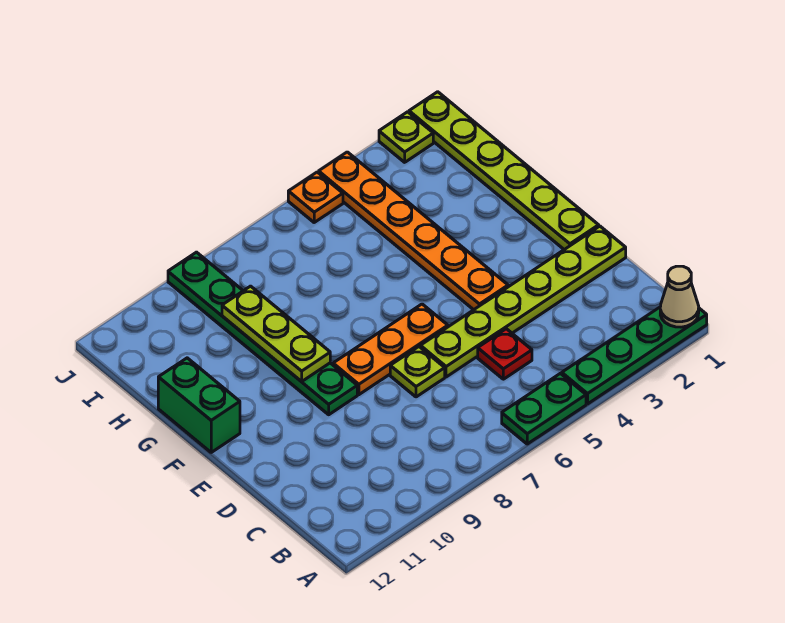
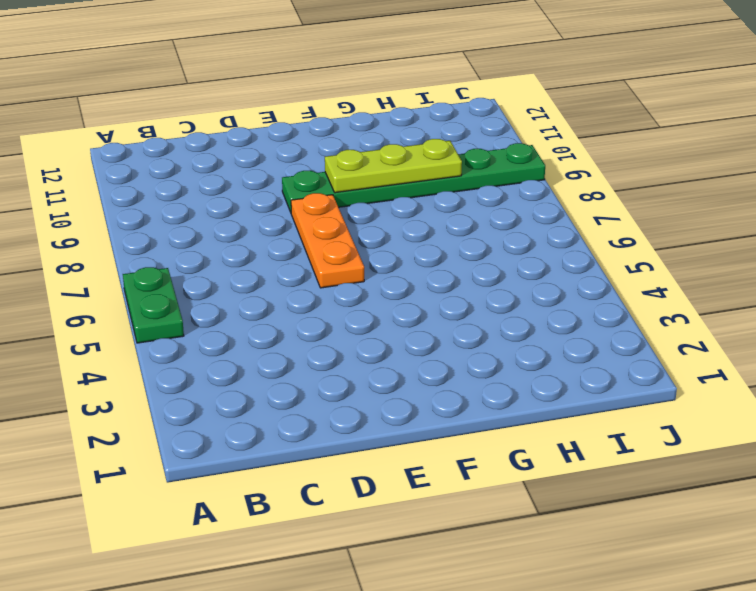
none -> green 1x4 plate [562,307,707,404]
none -> red 1x1 plate [478,329,532,379]
none -> lime 1x6 plate [420,226,626,377]

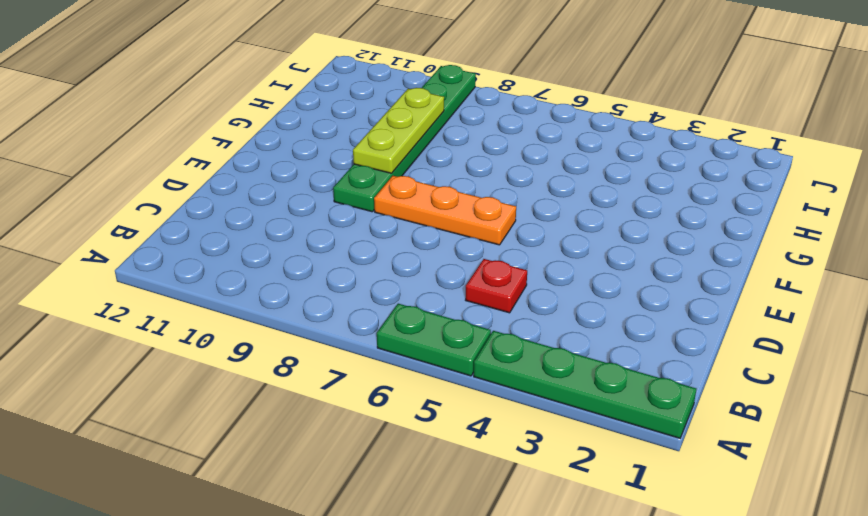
none -> lime 1x6 plate [420,226,626,377]
none -> lime 1x1 plate [390,347,445,397]
none -> lime 1x6 plate [409,92,599,249]

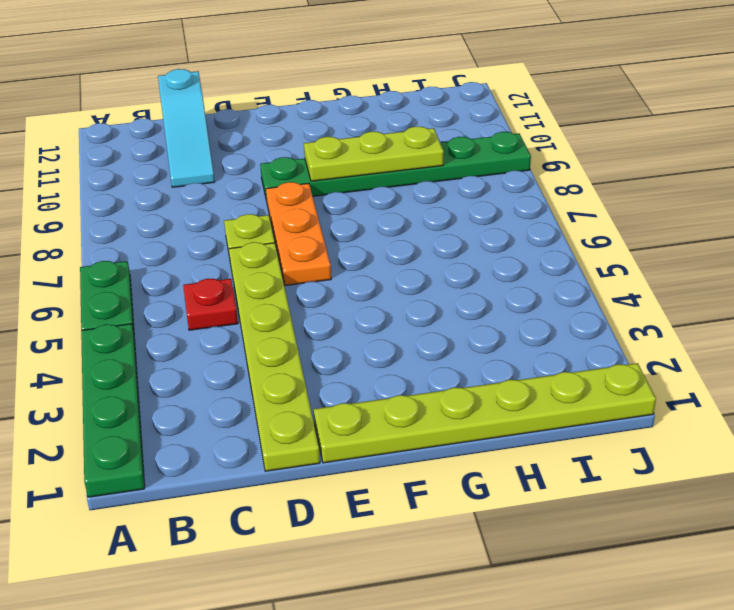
cyan 1x3 slope [158,69,215,187] -> none
none -> orange 1x6 plate [319,152,508,310]
none -> green 1x2 brick [158,358,240,452]
none -> lime 1x1 plate [379,112,433,162]

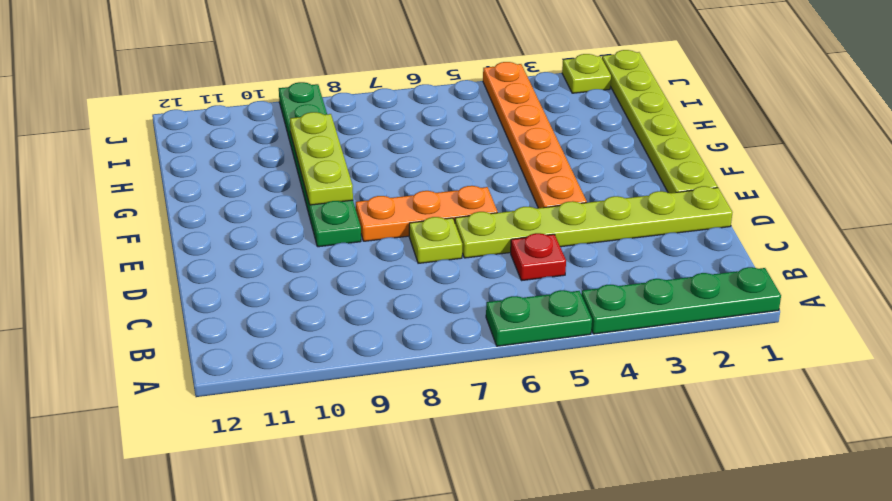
none -> green 1x2 brick [158,358,240,452]
none -> orange 1x1 plate [288,172,343,222]
none -> tan 1x1 cone [660,266,699,327]

